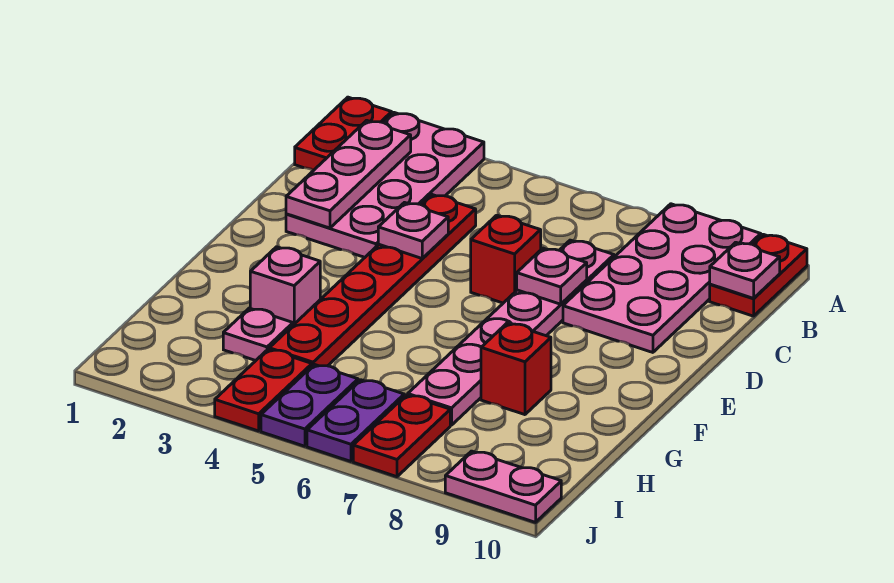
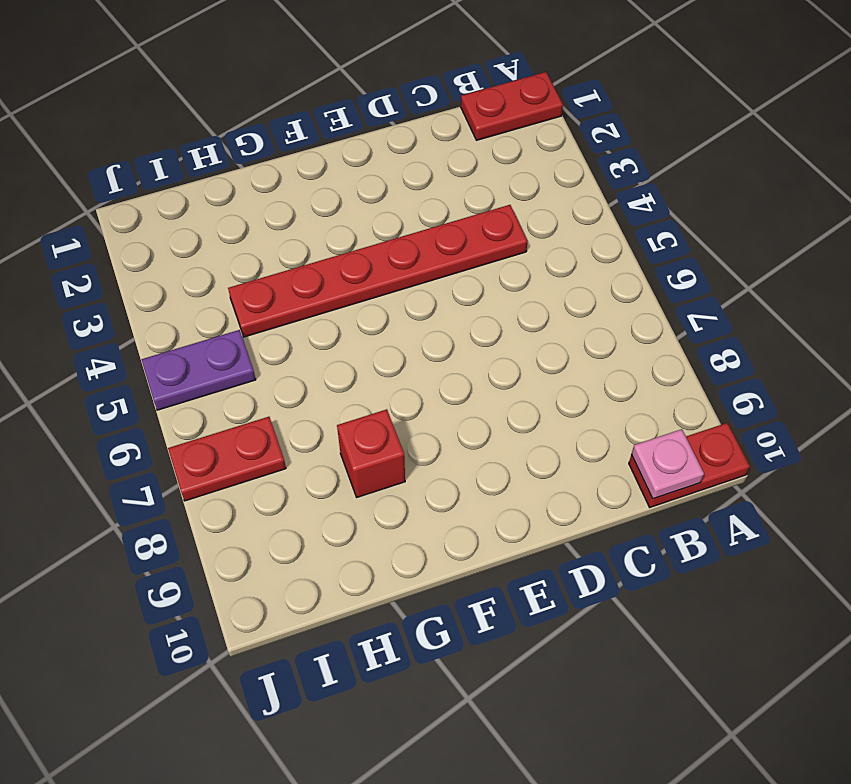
none -> pink 2x4 plate [286,113,484,257]
none -> pink 2x4 plate [563,204,761,352]
none -> pink 1x6 plate [408,240,614,425]

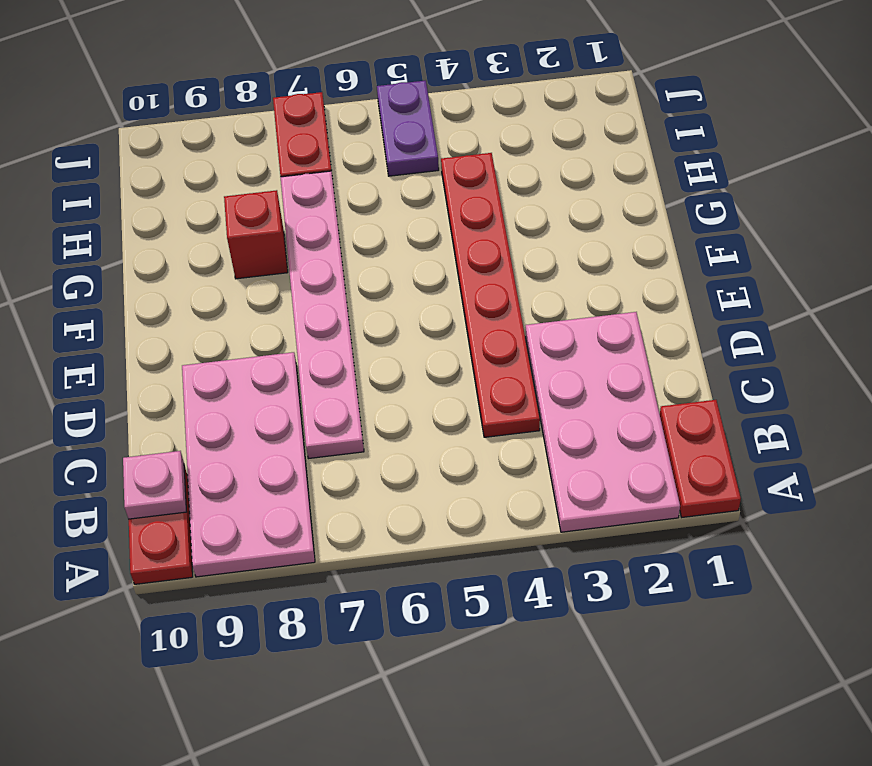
none -> red 1x1 brick [471,215,541,303]
none -> pink 1x1 brick [250,247,320,325]
none -> pink 1x1 plate [223,308,293,361]

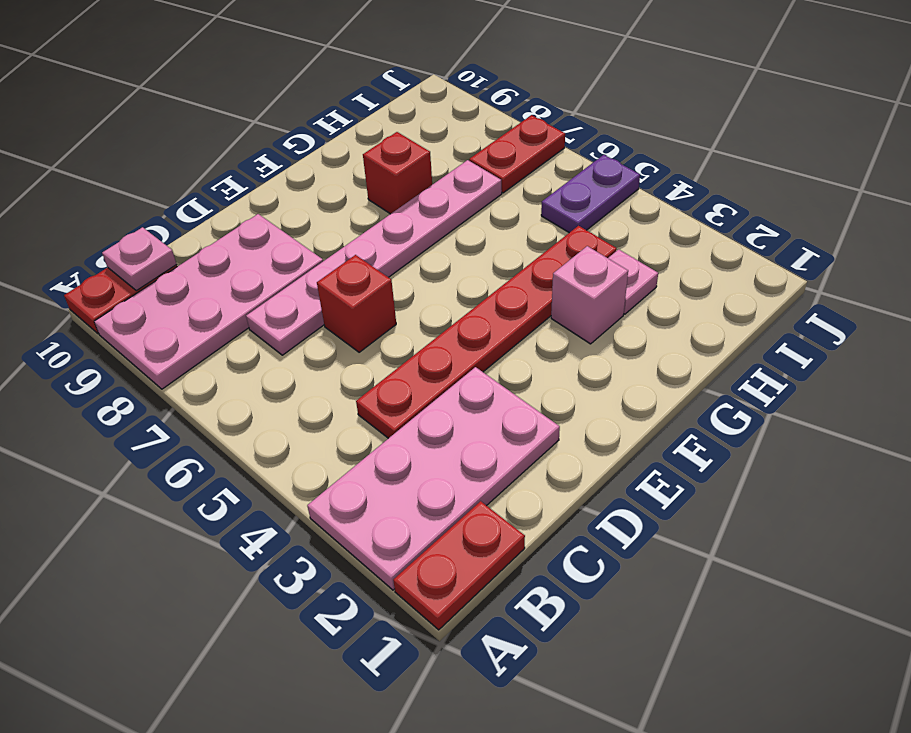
none -> red 1x2 plate [215,349,312,431]
none -> purple 1x2 plate [307,380,404,461]
none -> pink 1x2 plate [445,451,561,522]

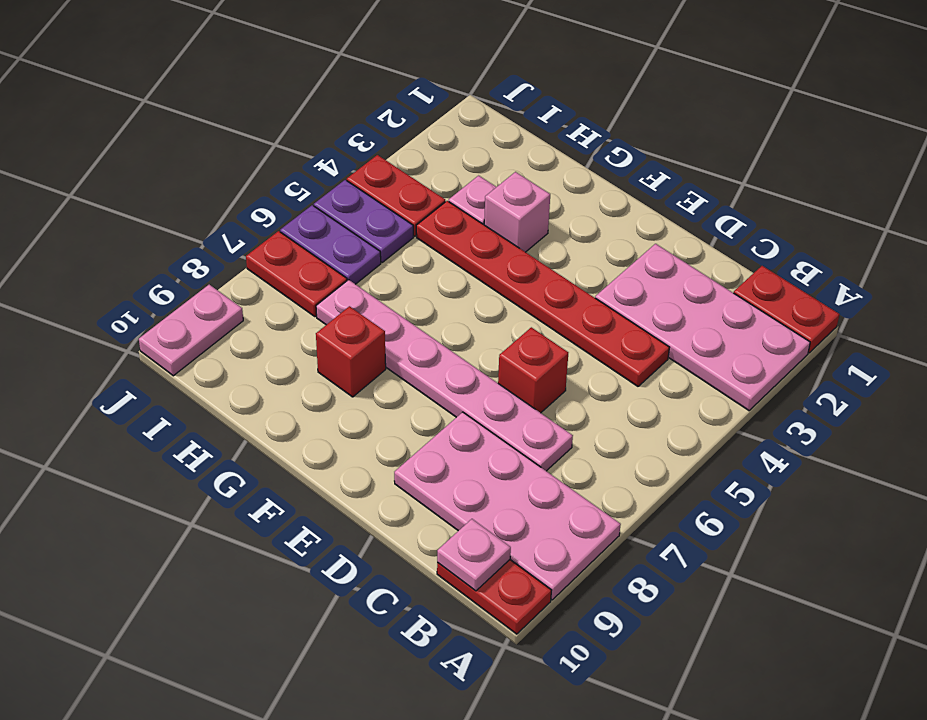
none -> pink 1x3 plate [286,120,411,228]
none -> pink 1x1 plate [378,203,448,258]
none -> pink 1x1 plate [517,248,587,304]

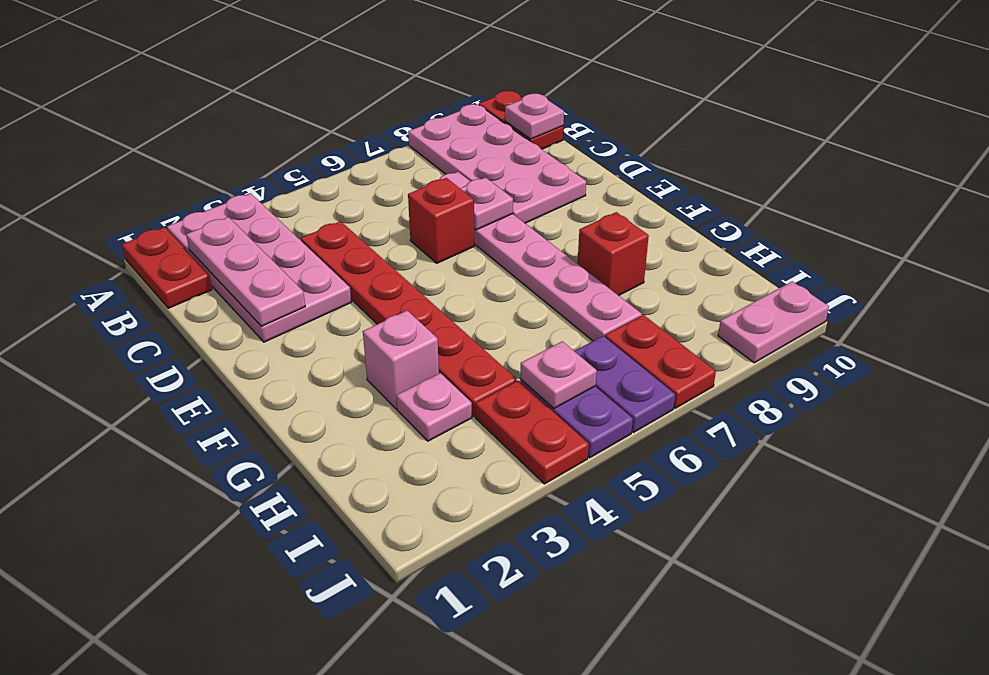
pink 1x1 plate [520,341,597,408] -> pink 1x1 plate moved to [378,203,448,258]

